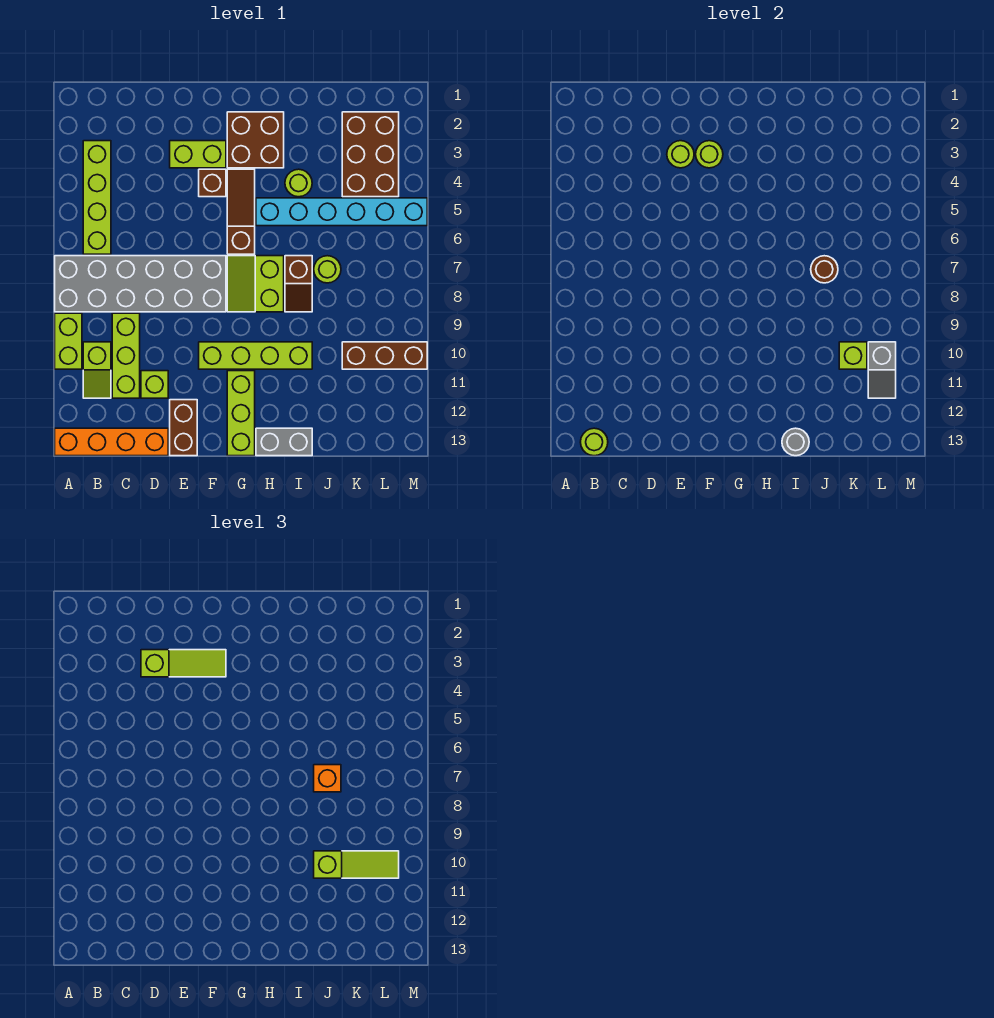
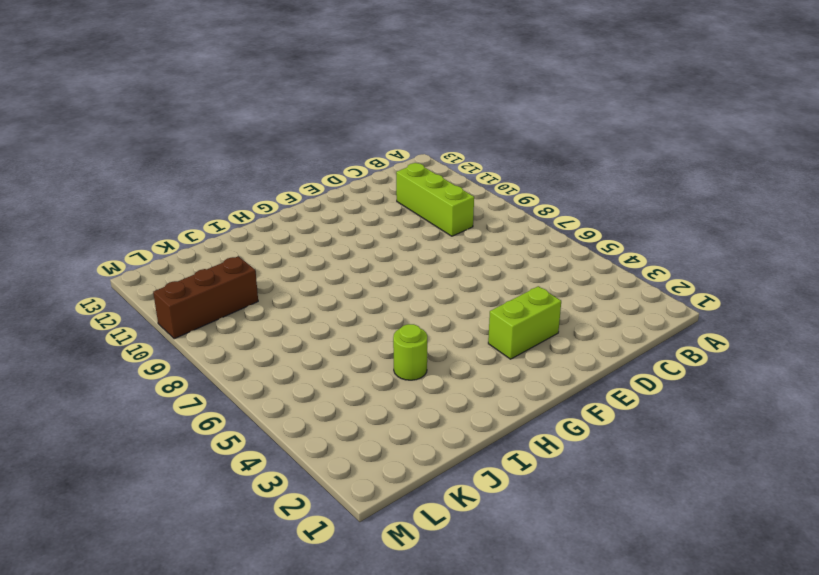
none -> grey 2x6 brick [55,256,226,312]
none -> lime 1x2 brick [55,313,82,369]
none -> orange 1x4 brick [55,428,168,456]
none -> lime 1x4 brick [83,141,111,254]

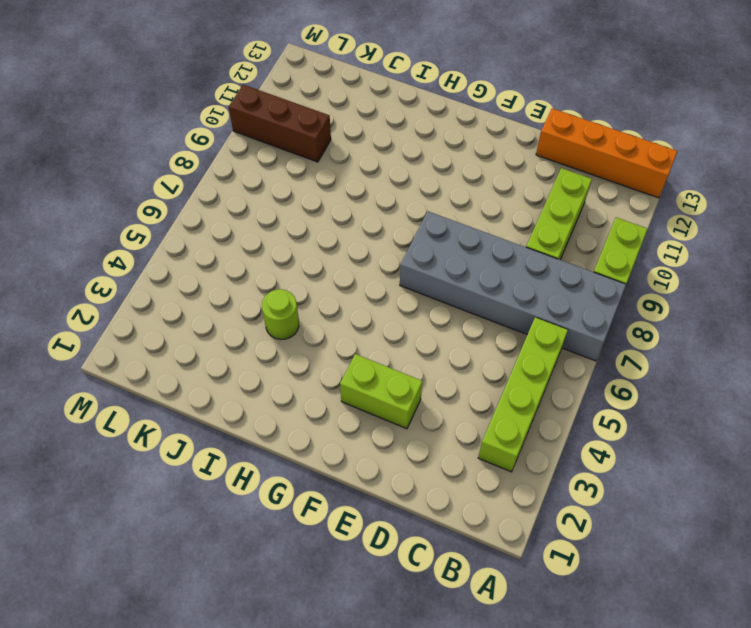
none -> lime 1x2 slope [83,342,111,398]
none -> lime 1x1 brick [141,371,168,398]
none -> brown 1x2 brick [170,400,197,456]
none -> brown 1x1 brick [199,169,226,197]

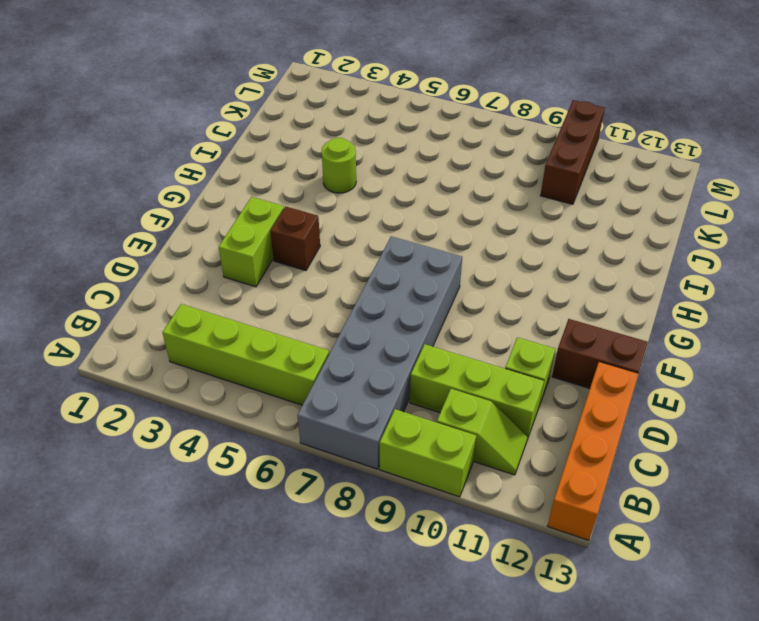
none -> lime 1x4 brick [199,342,312,369]
none -> brown 2x2 brick [227,112,284,168]
none -> brown 1x3 slope [227,169,255,254]
none -> lime 2x2 slope [227,256,284,312]

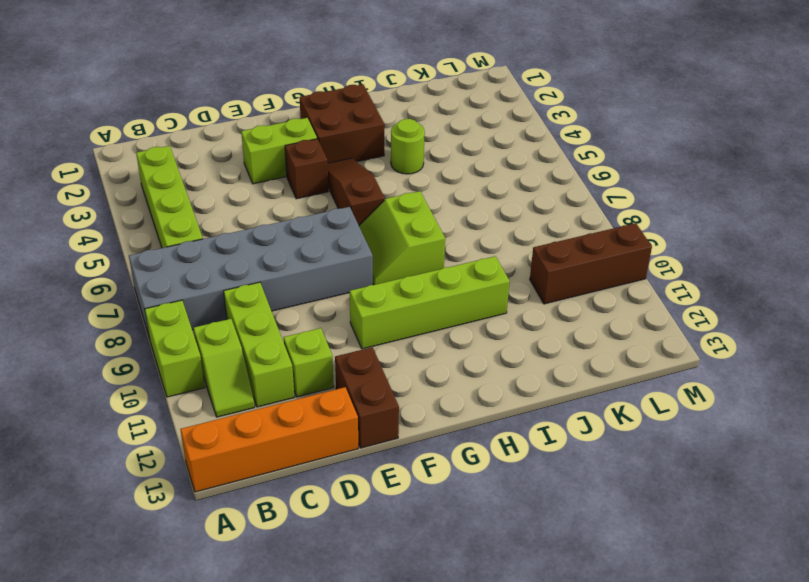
none -> lime 1x3 brick [227,371,255,456]
none -> cyan 1x6 brick [256,198,427,226]
none -> grey 1x2 brick [256,428,312,456]
none -> brown 1x2 slope [285,256,312,312]

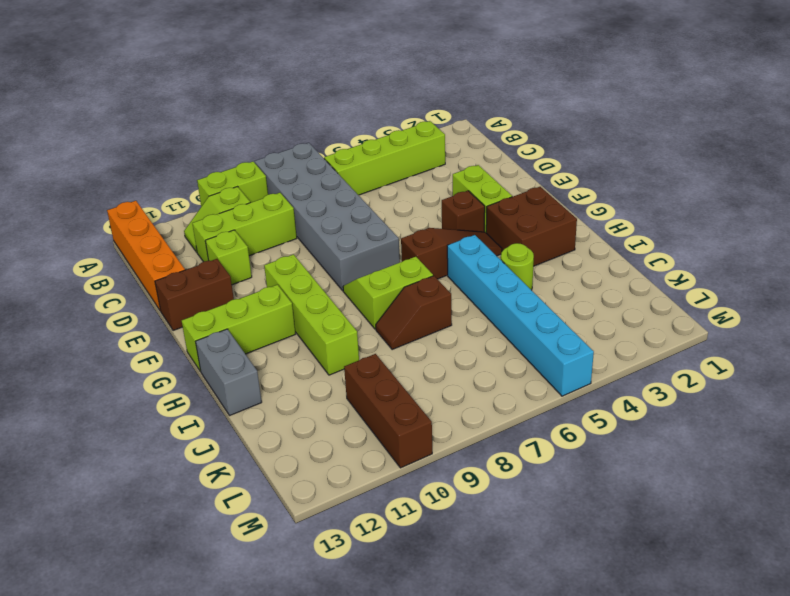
none -> lime 1x1 round brick [314,256,341,283]
none -> brown 2x3 brick [342,112,399,197]
none -> lime 1x1 round brick [581,428,608,456]
none -> lime 1x1 round brick [667,141,694,168]

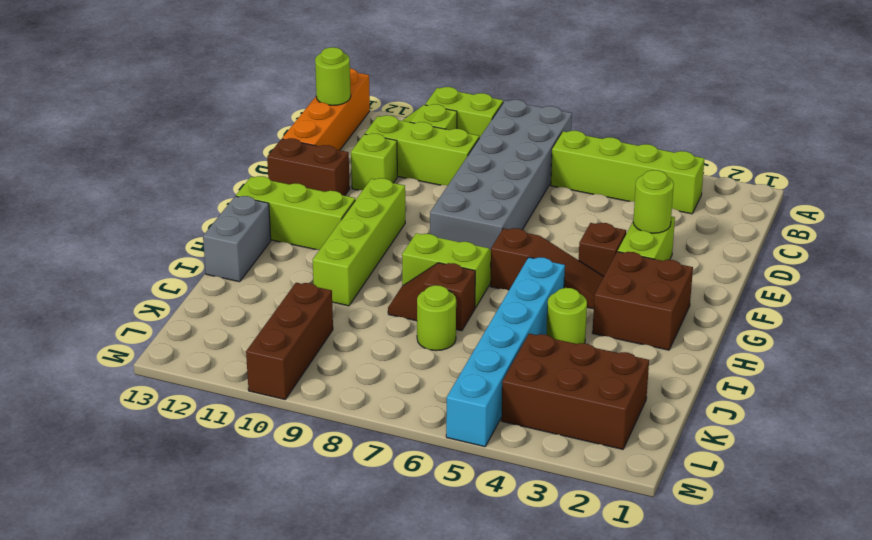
none -> lime 1x1 round brick [696,141,723,168]
none -> grey 1x1 round brick [782,428,809,456]
none -> brown 1x1 round brick [811,256,838,283]
none -> lime 1x1 brick [839,342,867,369]

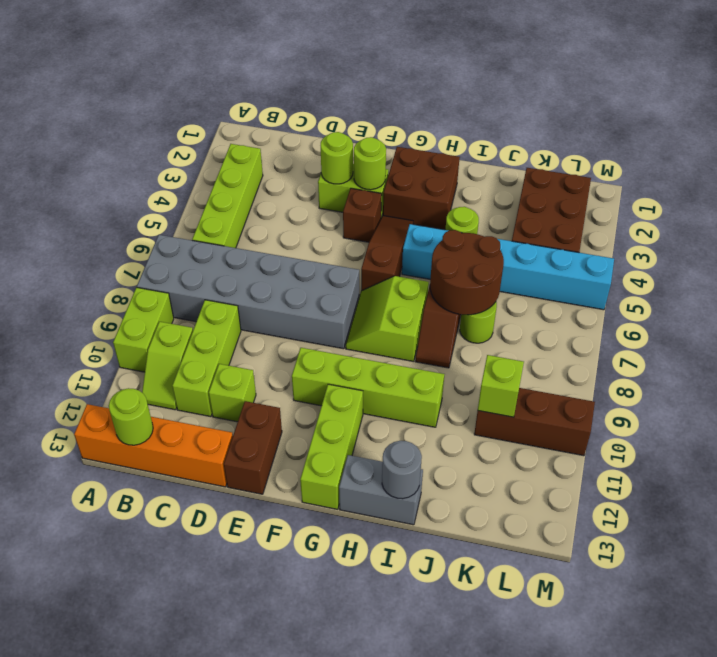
brown 2x2 round brick [430,230,504,315] -> brown 1x1 round brick [811,256,838,283]
none -> grey 1x2 slope [868,342,896,398]
none -> lime 1x3 slope [141,650,226,677]
none -> orange 1x1 brick [314,765,341,792]
none -> lime 1x3 slope [314,851,399,878]

